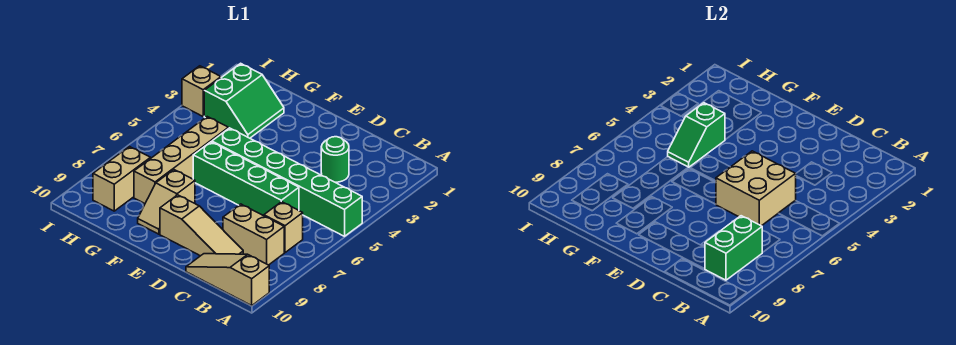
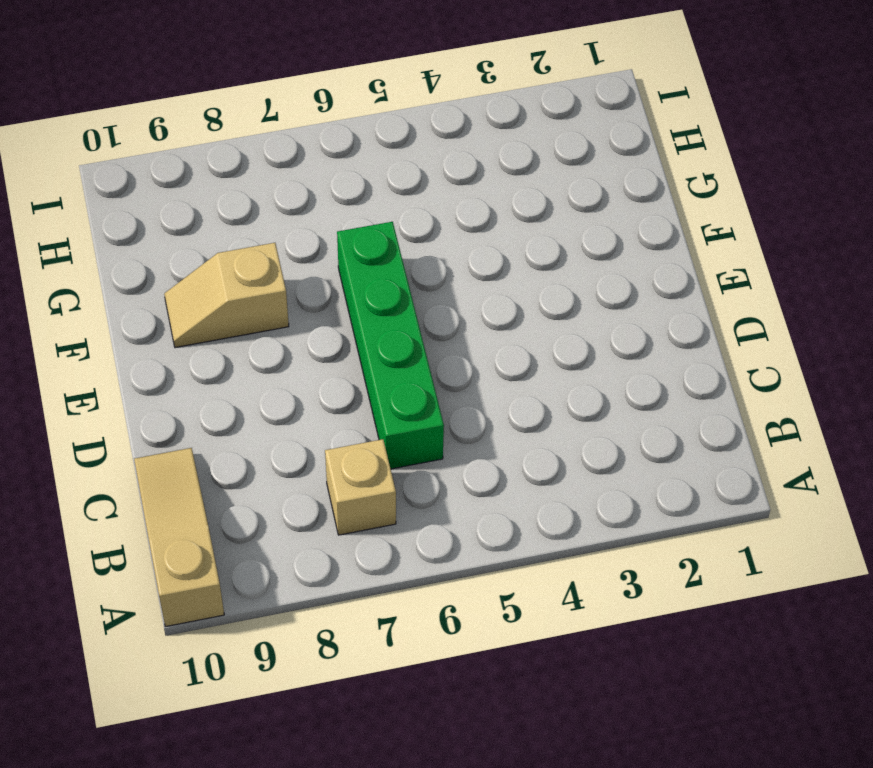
none -> green 1x6 brick [212,128,362,236]
none -> tan 1x2 brick [223,204,284,265]
none -> green 1x1 round brick [321,137,349,182]

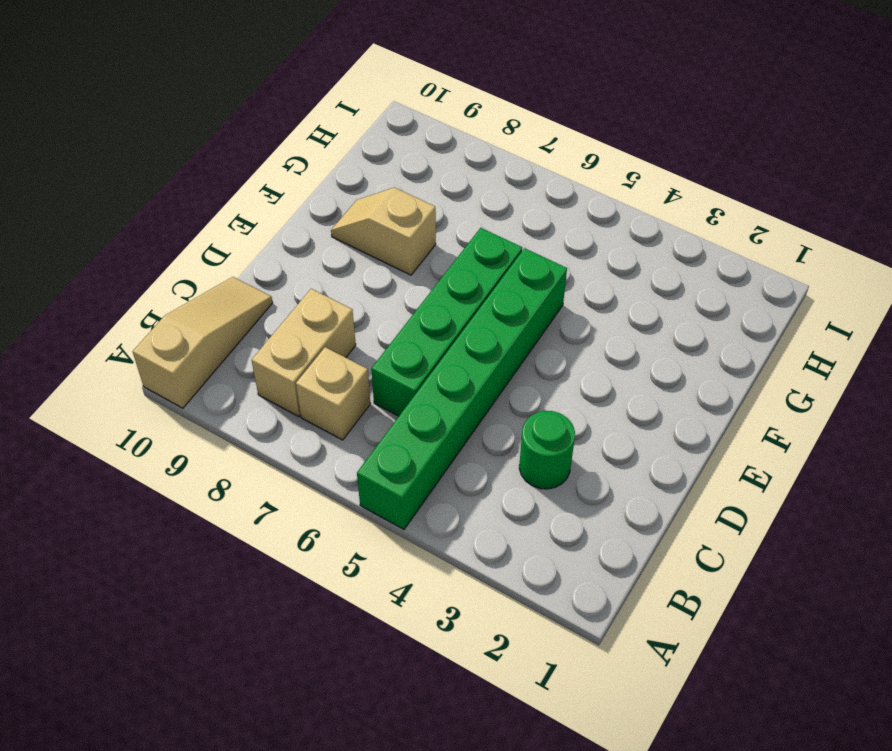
none -> tan 1x3 slope [160,195,243,256]
none -> green 2x2 slope [204,63,284,138]
none -> tan 1x4 brick [134,117,228,204]

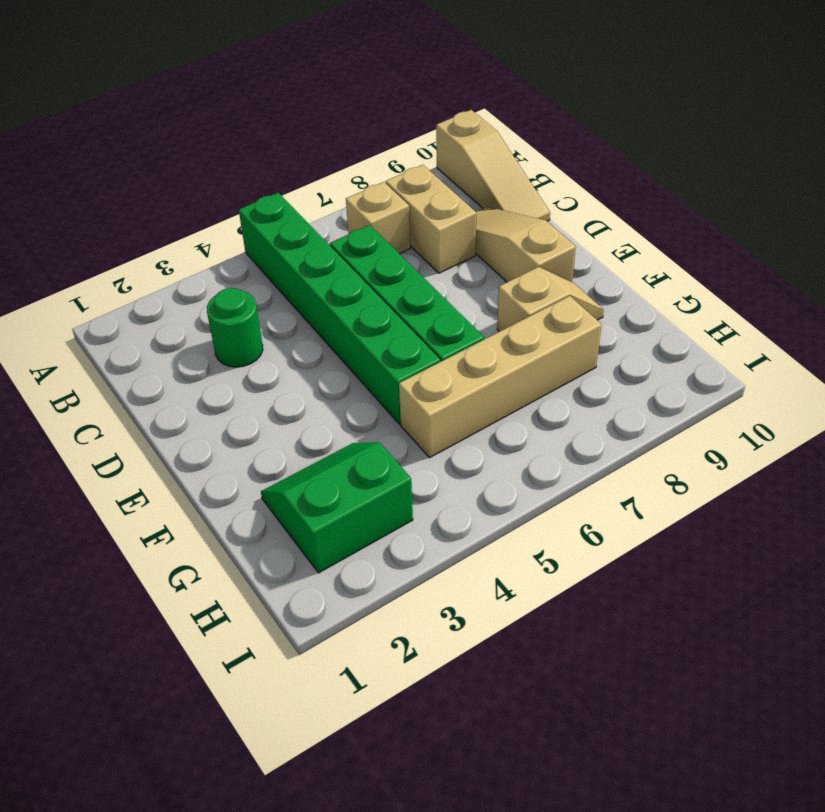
none -> tan 1x2 brick [93,146,151,211]
none -> tan 1x1 brick [182,66,221,116]
none -> green 1x2 brick [705,216,762,280]

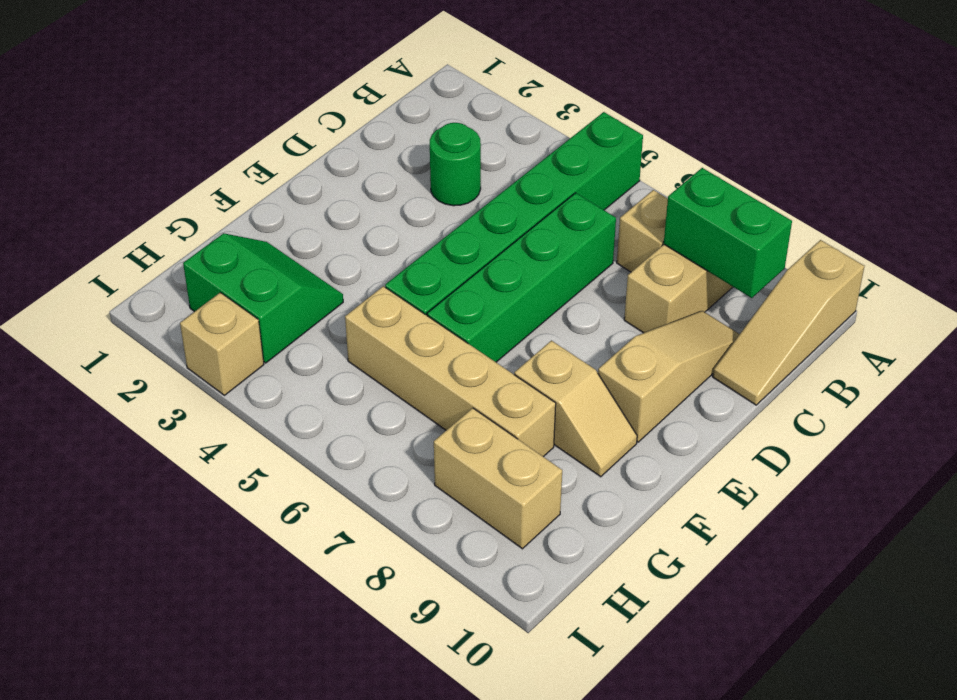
none -> tan 2x2 brick [716,151,796,226]
none -> green 1x2 slope [668,103,725,167]

